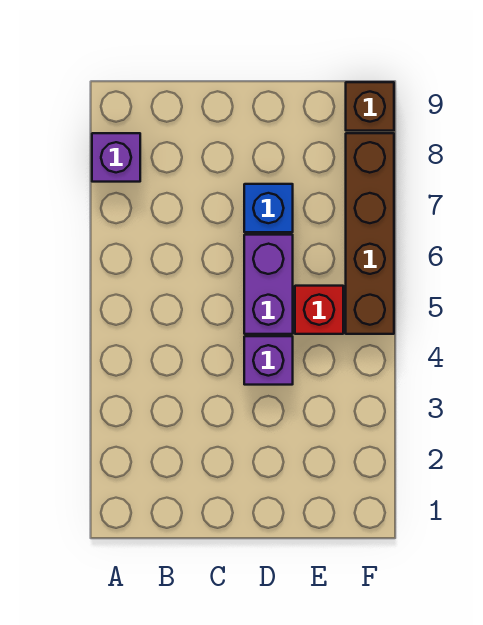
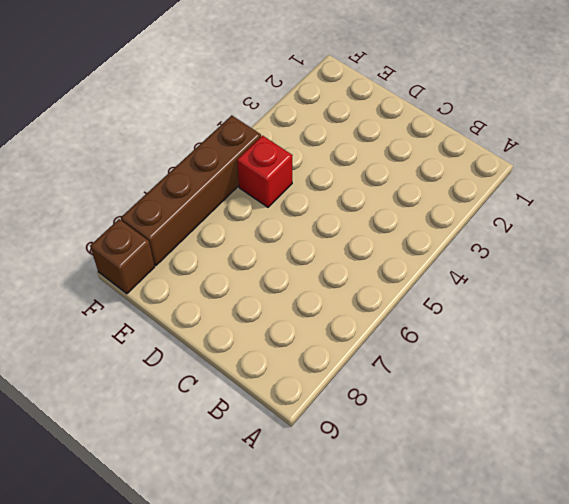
none -> purple 1x1 brick [92,133,140,182]
none -> purple 1x1 brick [244,336,293,385]

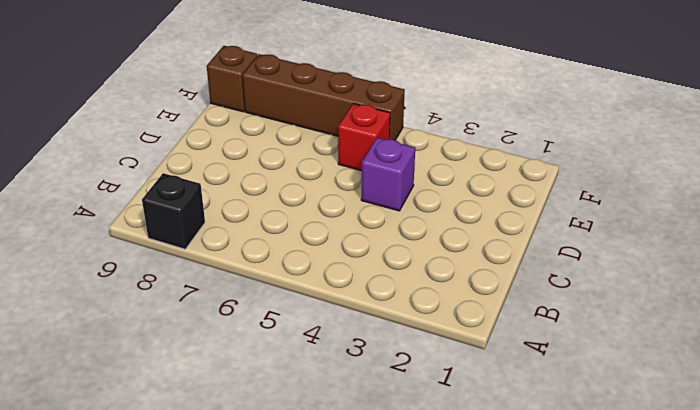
black 1x1 brick [142,173,205,249] -> purple 1x1 brick [92,133,140,182]
none -> purple 1x2 brick [244,235,293,334]
none -> blue 1x1 brick [244,184,293,232]

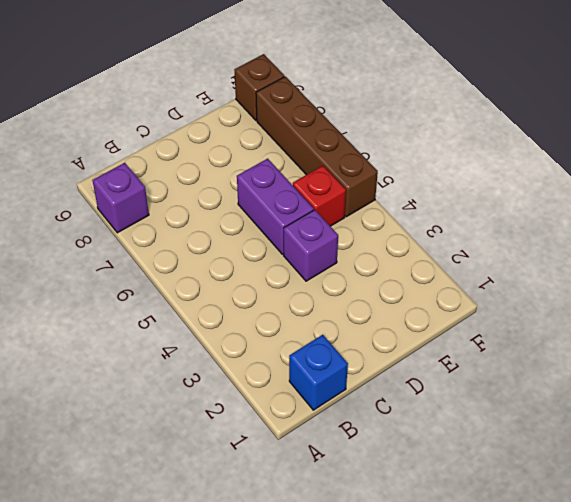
blue 1x1 brick [289,335,348,410] -> blue 1x1 brick moved to [244,184,293,232]

